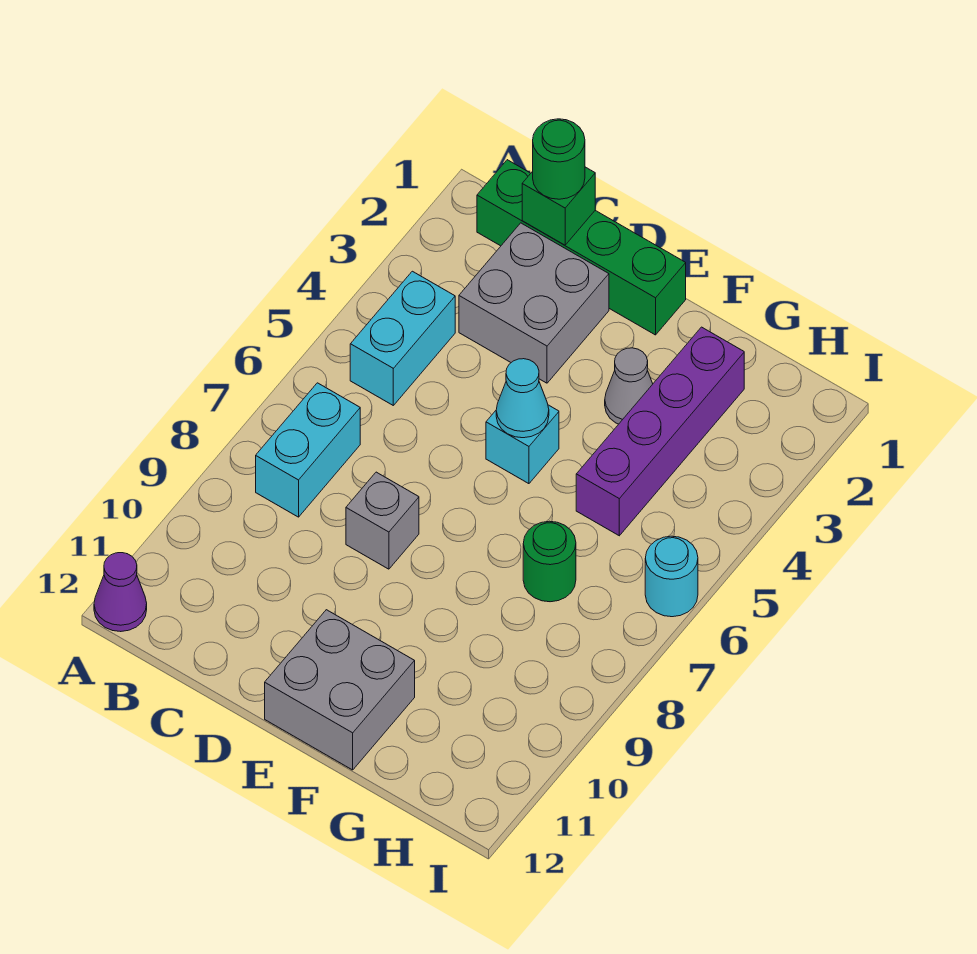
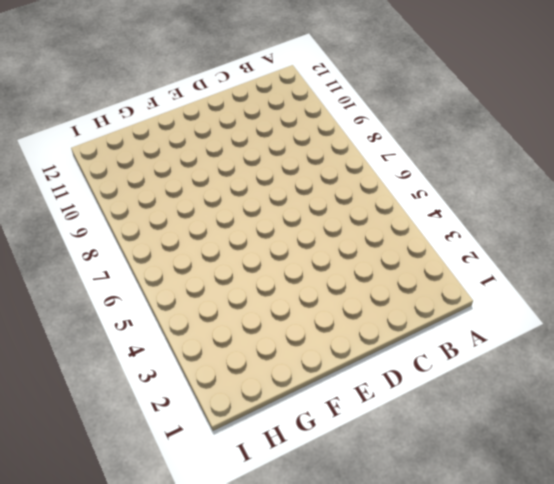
none -> purple 1x1 cone [94,553,147,632]
none -> green 1x4 brick [477,160,686,335]
none -> cyan 1x2 brick [350,271,455,405]

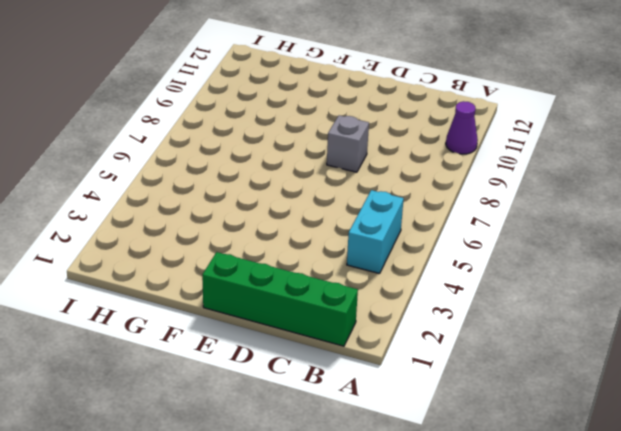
purple 1x1 cone [446,101,478,154] -> purple 1x1 cone moved to [94,553,147,632]
none -> cyan 1x2 brick [256,383,360,517]
none -> grey 2x2 brick [459,223,609,383]
none -> cyan 1x1 brick [486,405,559,484]

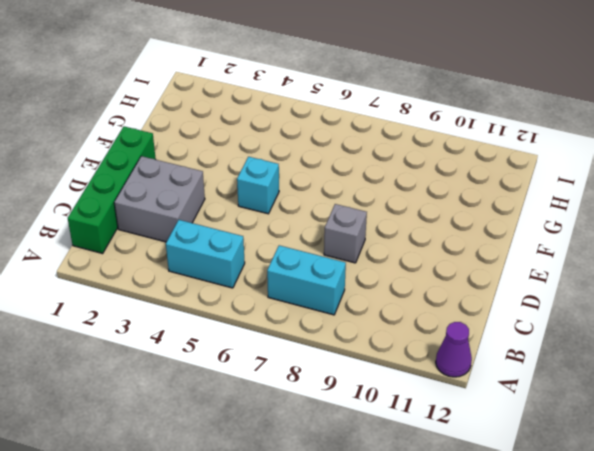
none -> grey 2x2 brick [265,610,415,770]
none -> grey 1x1 cone [605,348,653,424]
none -> purple 1x4 brick [576,327,744,536]

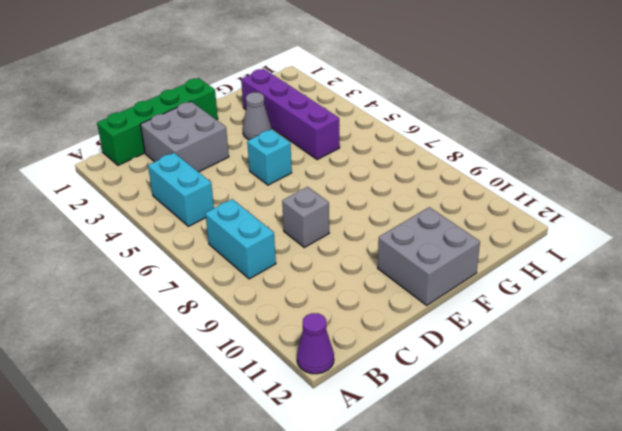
none -> green 1x1 round brick [523,521,576,602]
none -> cyan 1x1 round brick [645,536,698,617]
none -> green 1x1 brick [522,167,595,245]

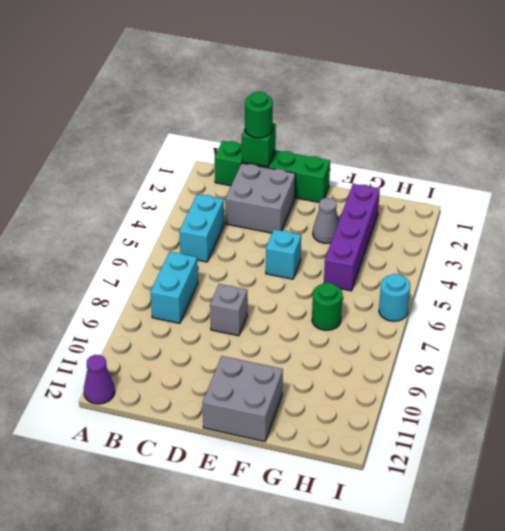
none -> cyan 1x1 cone [496,359,549,438]

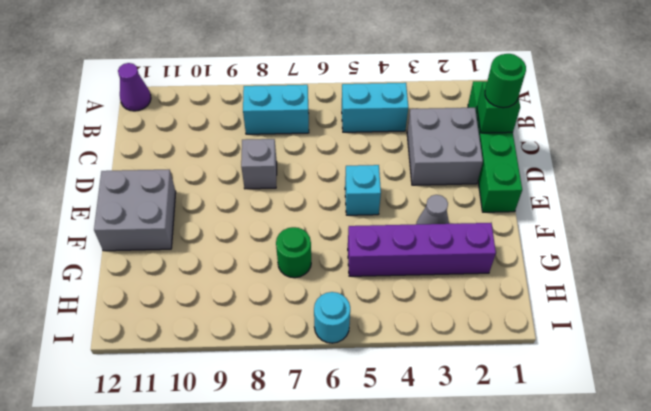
none -> cyan 1x1 cone [496,359,549,438]

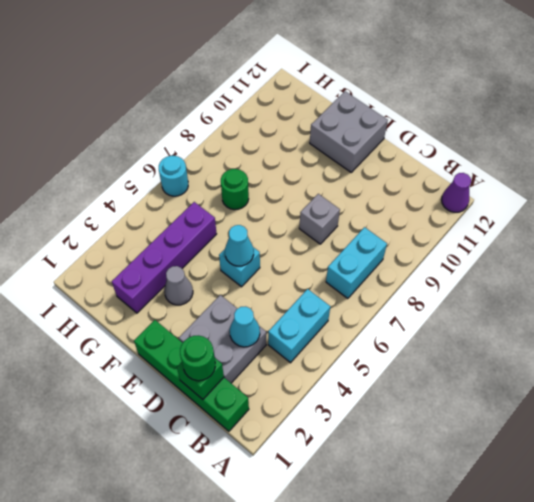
cyan 1x1 cone [230,306,260,347] -> none

